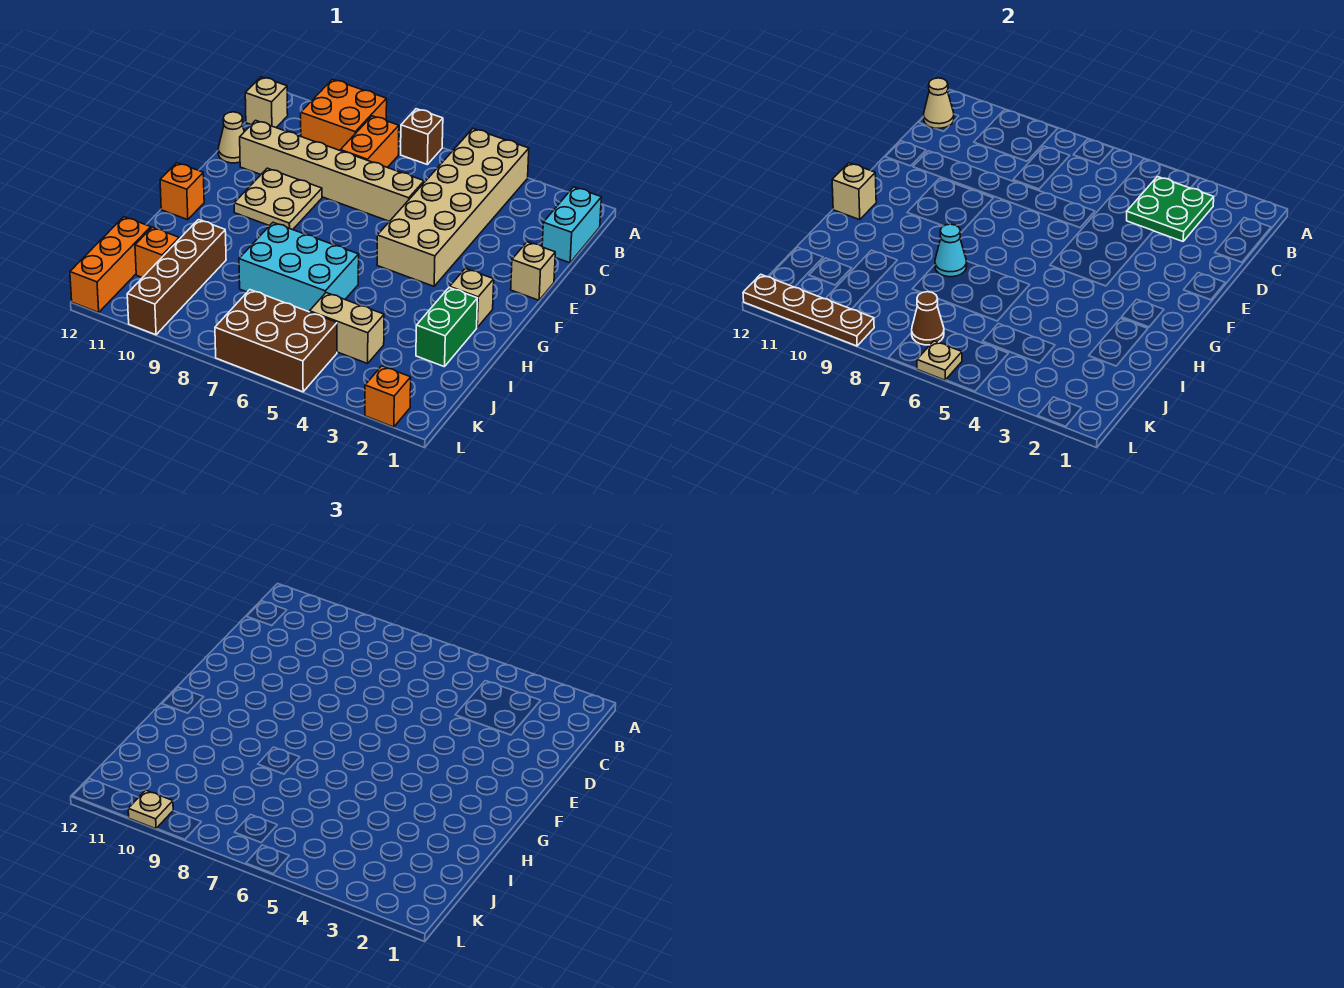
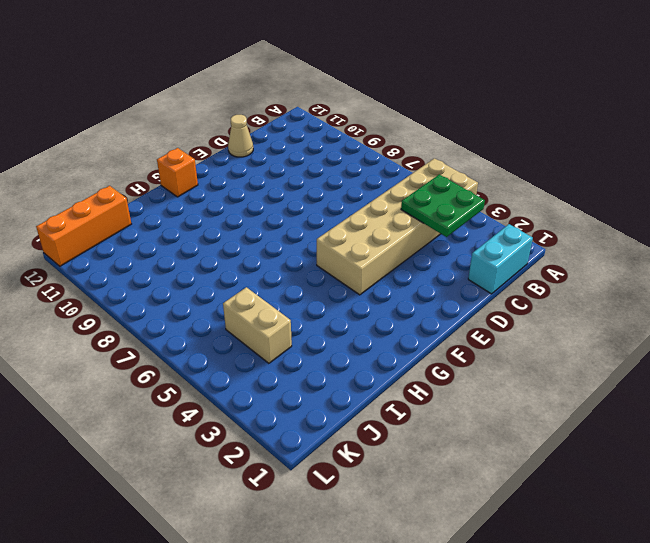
none -> brown 1x1 brick [401,109,443,164]
none -> orange 2x2 brick [301,79,387,151]
none -> orange 1x2 brick [341,116,399,168]

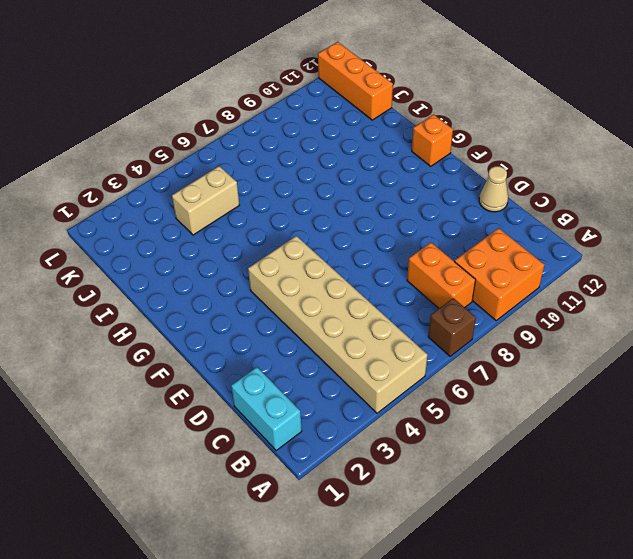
none -> tan 1x1 brick [245,77,288,127]
none -> tan 1x6 brick [240,120,424,221]
none -> tan 1x1 brick [511,242,555,300]

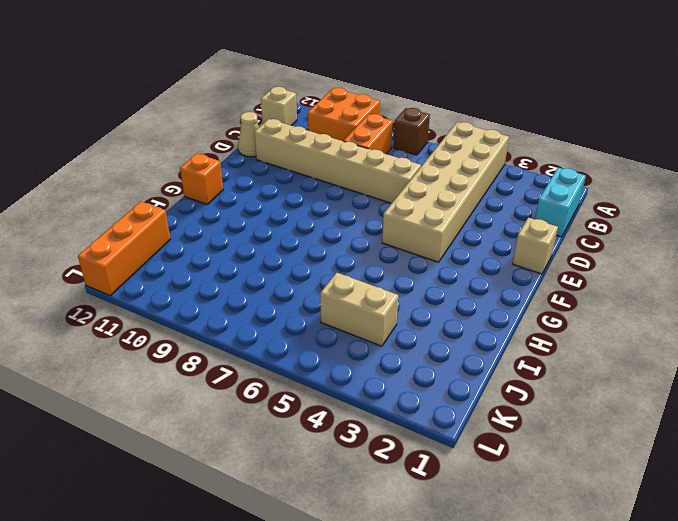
none -> tan 2x2 plate [234,168,322,230]
none -> tan 1x1 brick [450,268,494,327]
none -> green 1x2 brick [416,287,478,367]

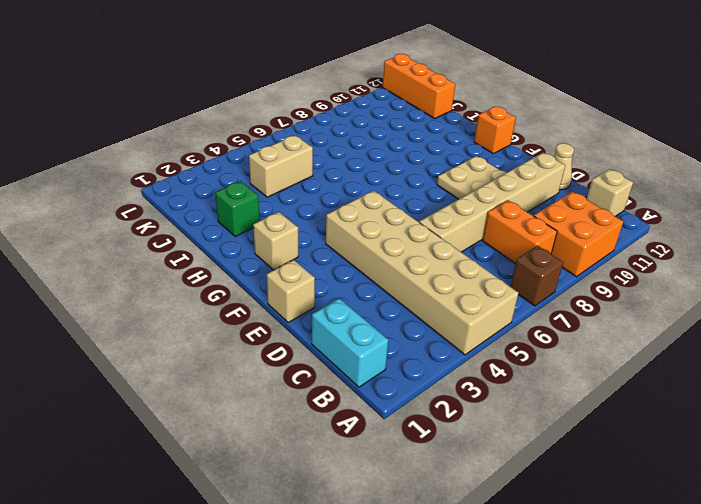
green 1x1 brick [215,181,259,236] -> green 1x2 brick [416,287,478,367]
none -> cyan 2x3 brick [239,223,359,312]
none -> brown 1x4 brick [127,220,226,335]
none -> orange 1x1 brick [135,227,179,278]

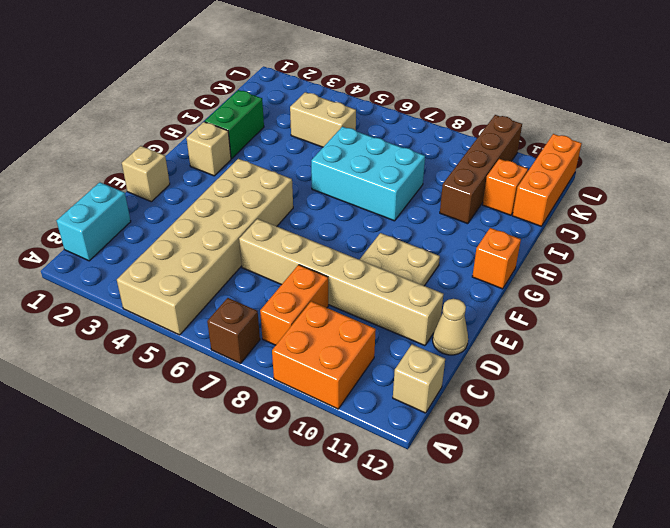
none -> brown 2x3 brick [215,290,337,392]
none -> orange 1x1 brick [365,366,411,427]
none -> green 2x2 plate [1127,177,1214,241]

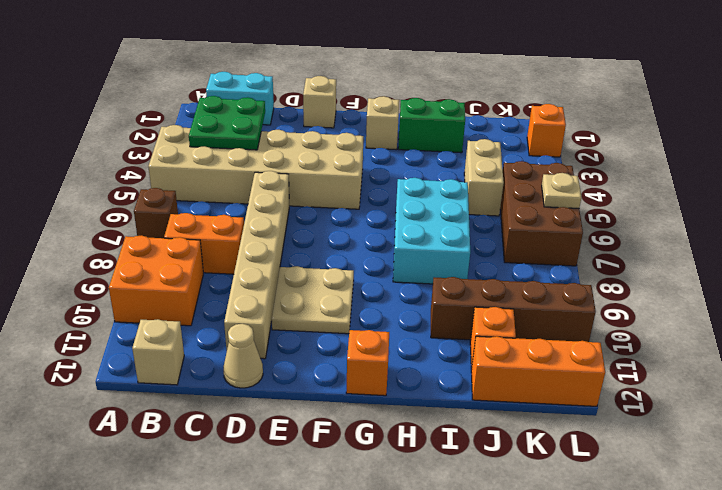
none -> tan 1x1 cone [924,78,954,128]
none -> tan 1x1 brick [832,163,876,220]
none -> cyan 1x1 cone [935,224,967,277]

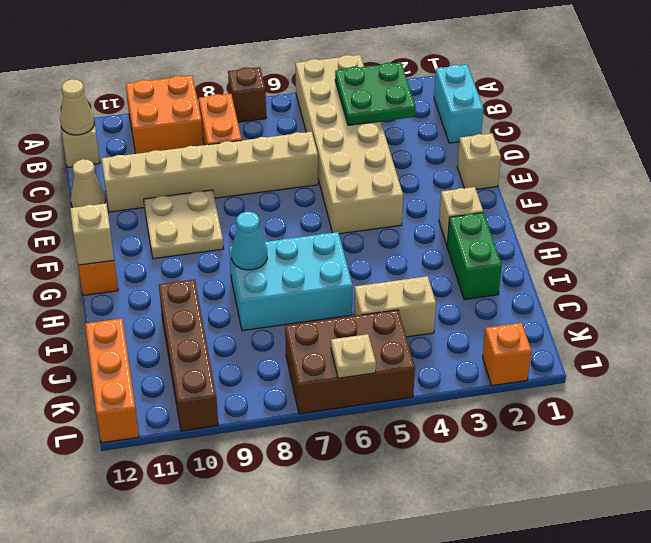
none -> orange 1x1 brick [135,227,179,278]
none -> brown 1x1 cone [912,292,944,345]
none -> brown 1x4 plate [743,274,874,346]

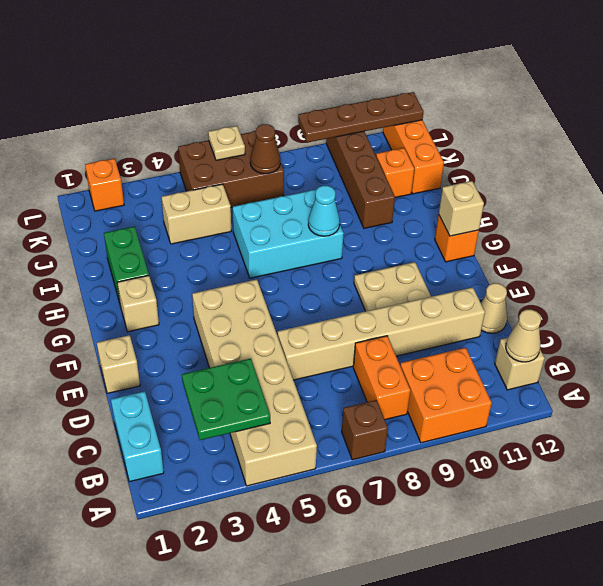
none -> tan 1x1 plate [128,790,173,829]

